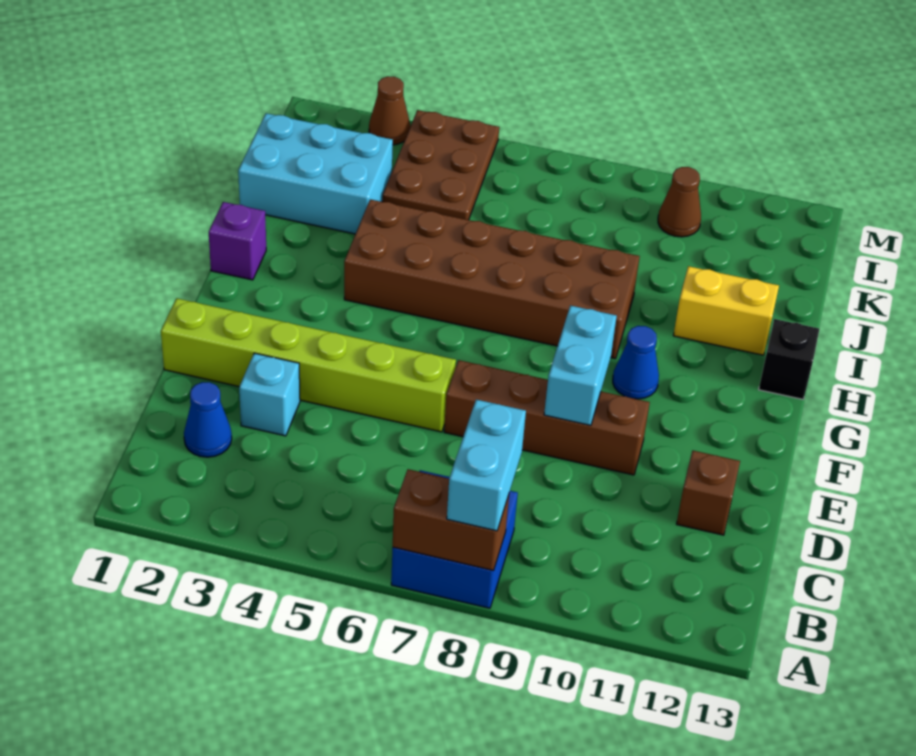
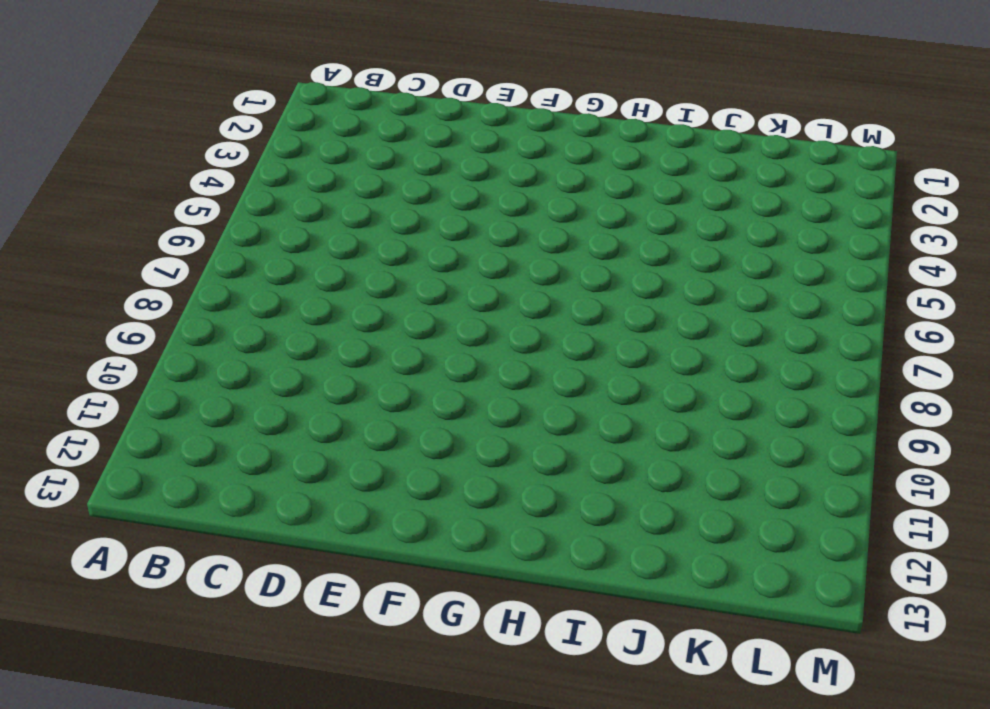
none -> blue 2x2 brick [391,470,518,608]
none -> blue 1x1 cone [184,382,232,457]
none -> cyan 1x1 brick [239,353,300,436]

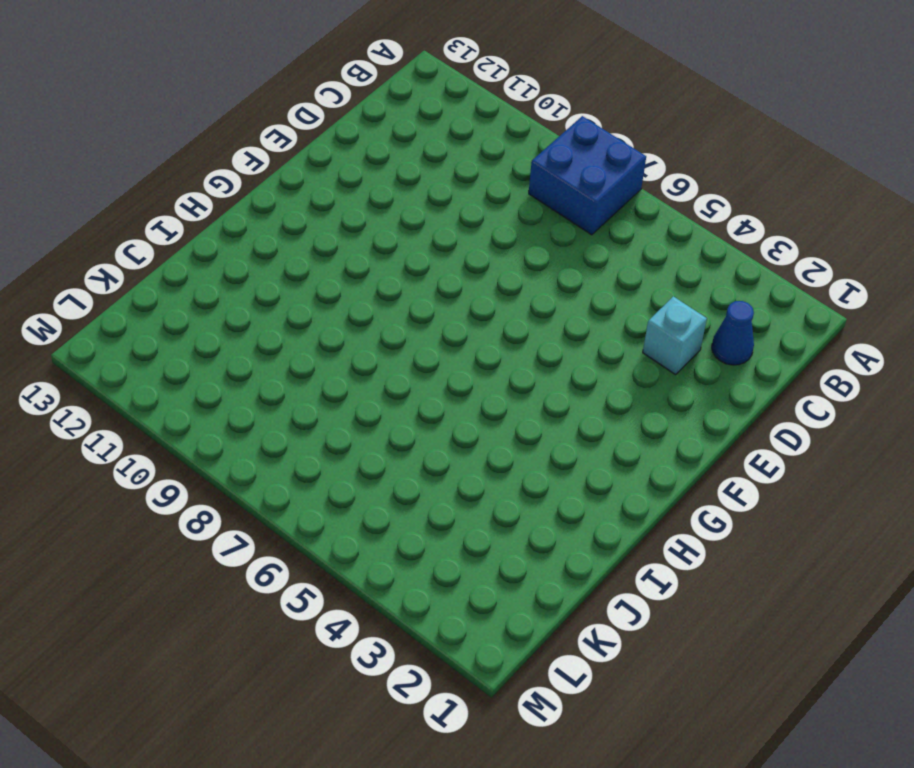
none -> brown 1x1 brick [677,451,740,535]
none -> lime 1x6 brick [161,298,456,432]
none -> brown 1x4 brick [444,360,650,475]

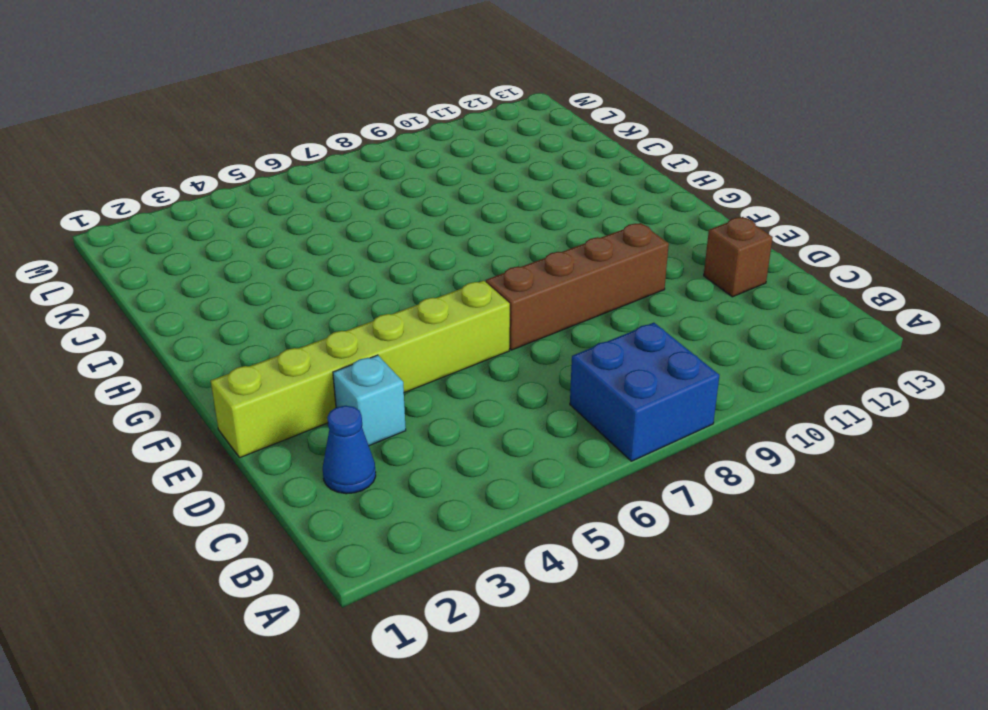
none -> blue 1x1 cone [613,326,659,399]
none -> purple 1x1 brick [209,202,266,280]
none -> brown 2x6 brick [344,199,640,359]

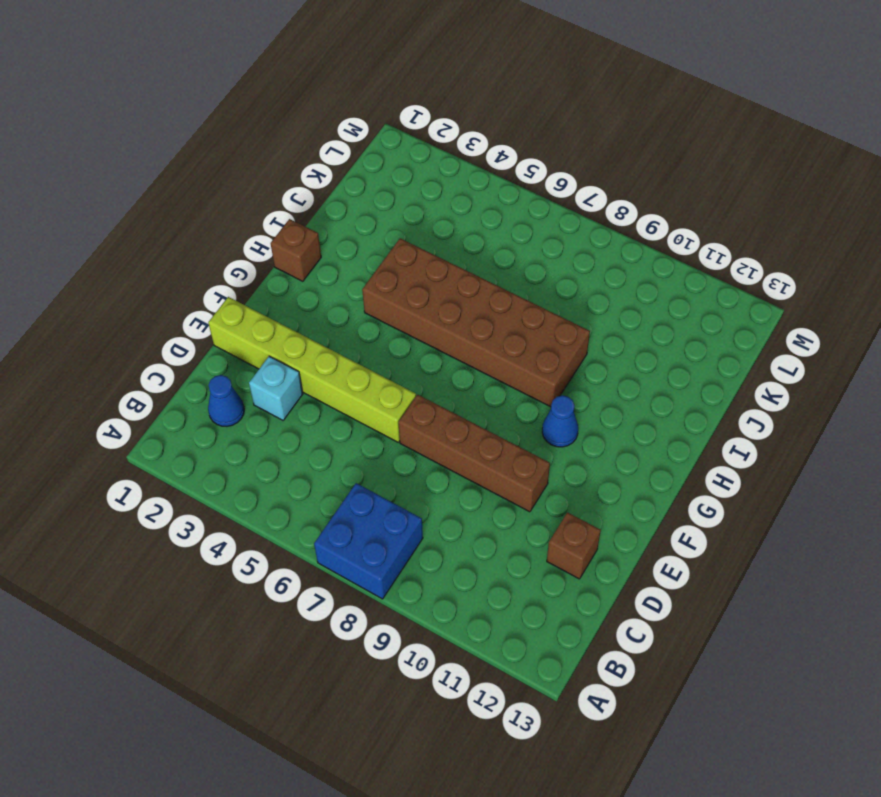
brown 1x1 brick [271,219,321,281] -> purple 1x1 brick [209,202,266,280]
none -> black 1x1 brick [759,319,819,399]
none -> yellow 1x2 brick [673,266,779,355]
none -> cyan 2x3 brick [238,113,393,234]

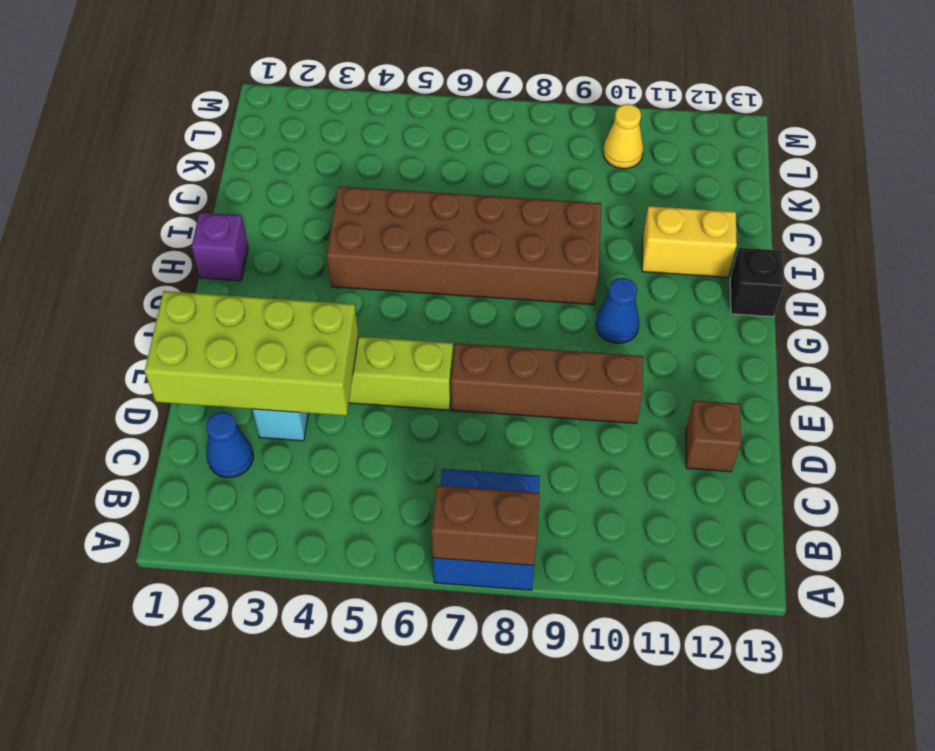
lime 2x4 brick [144,291,358,416] -> none
yellow 1x1 cone [603,104,643,169] -> brown 1x1 cone [658,167,701,237]
none -> cyan 2x3 brick [238,113,393,234]
none -> brown 2x3 plate [382,110,499,220]
none -> brown 1x1 cone [369,76,410,145]

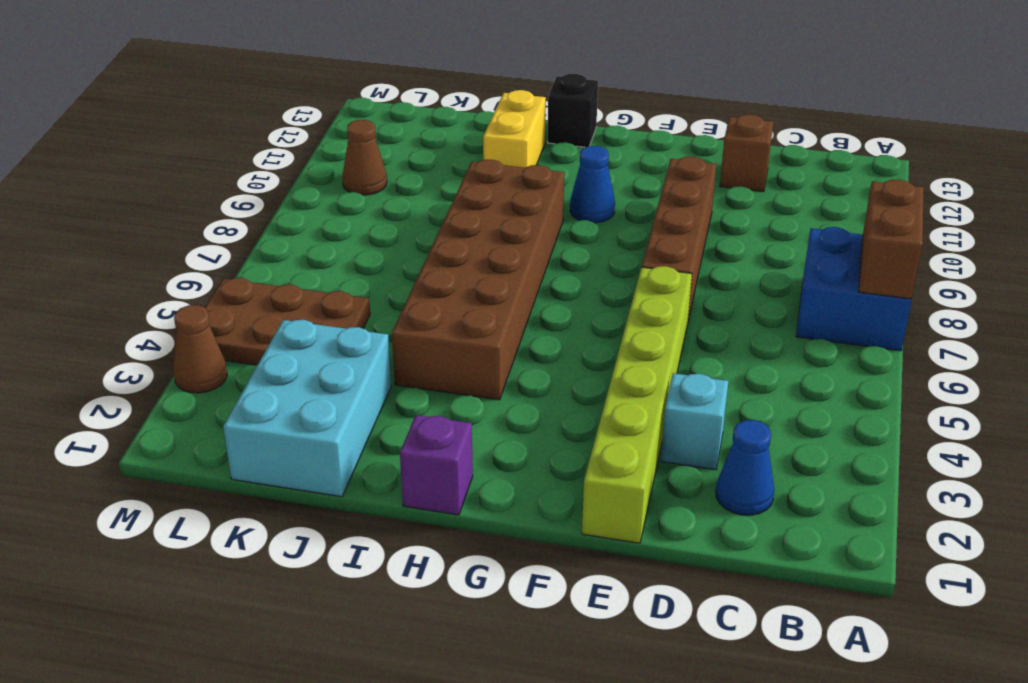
none -> cyan 1x2 brick [544,305,617,425]
none -> cyan 1x2 brick [447,400,526,531]

